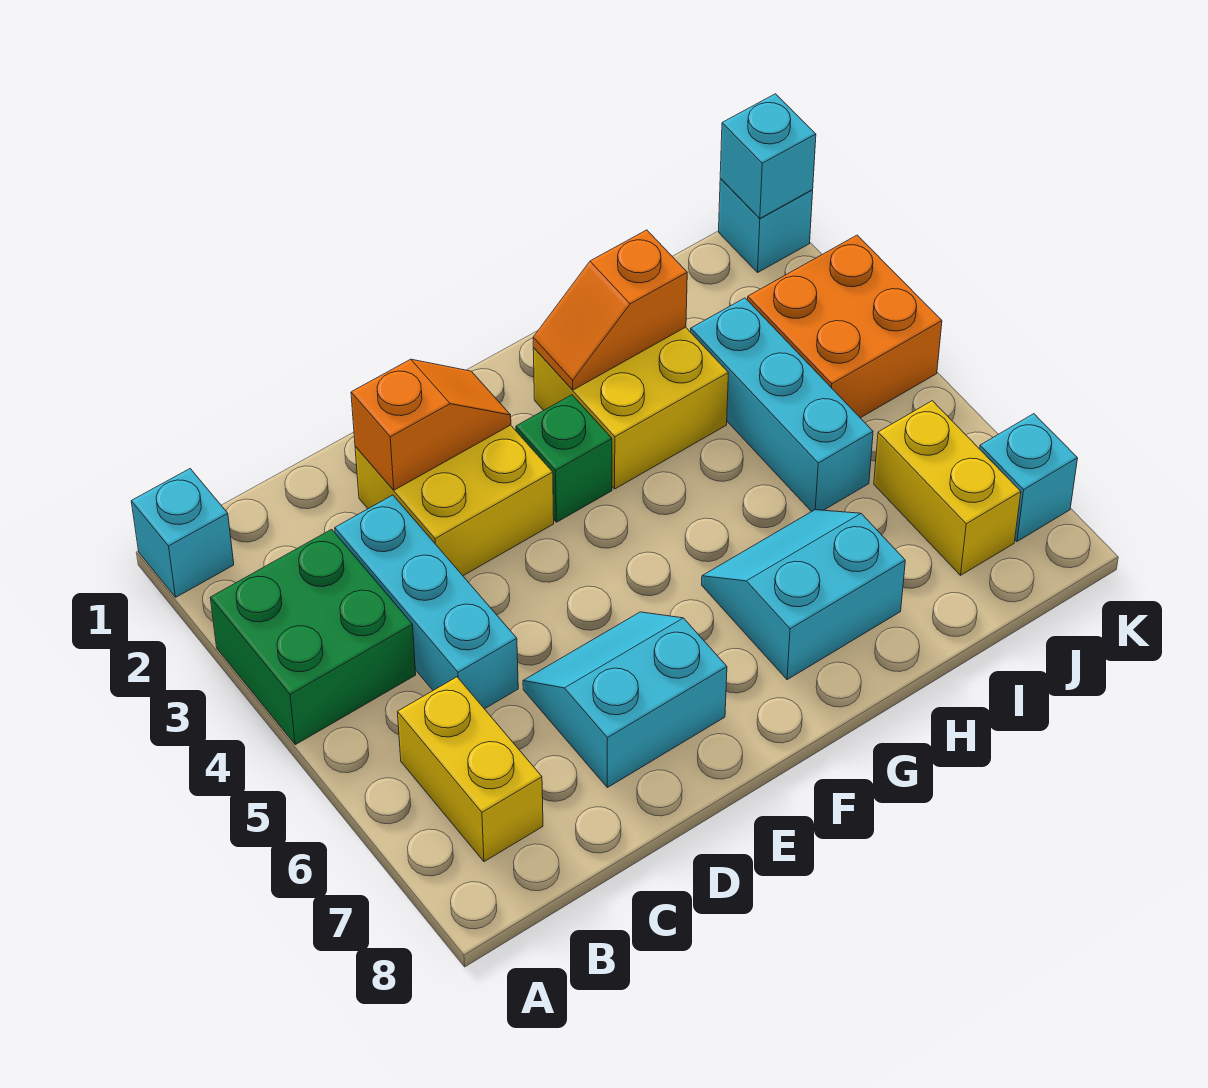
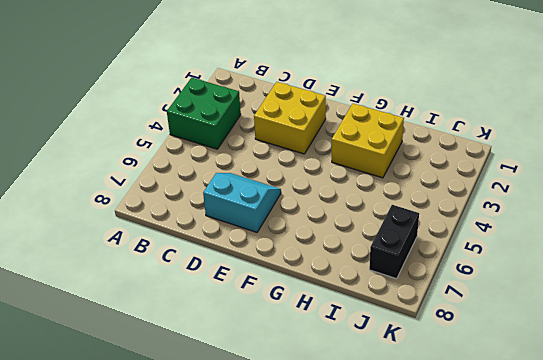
black 1x2 brick [369,205,419,279] -> yellow 1x2 brick [874,401,1021,575]
none -> cyan 1x1 brick [131,469,234,597]
none -> yellow 1x2 brick [398,677,543,862]
none -> cyan 1x3 brick [335,495,518,709]

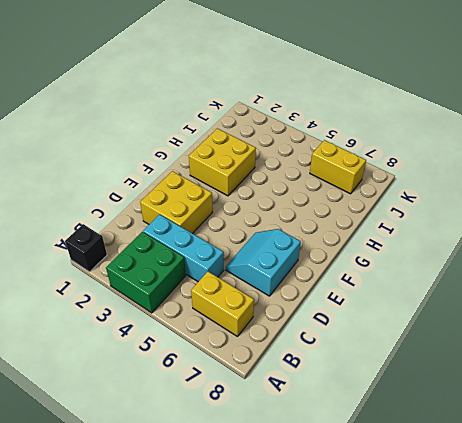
black 1x1 brick [65,224,107,272] -> cyan 1x1 brick [131,469,234,597]
none -> green 1x1 brick [516,395,612,522]
none -> cyan 2x2 slope [702,510,905,680]
none -> cyan 1x3 brick [691,298,873,512]

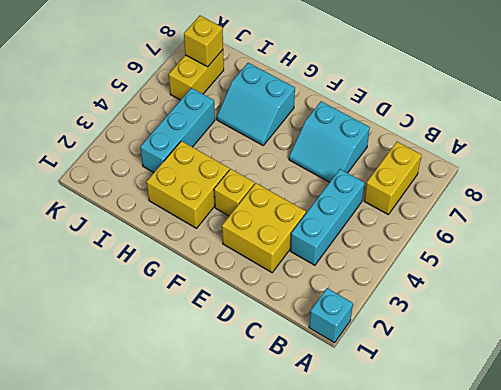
yellow 1x1 brick [214,169,255,216] -> green 1x1 brick [516,395,612,522]
yellow 1x1 brick [184,16,223,67] -> none
none -> green 2x2 brick [210,529,416,745]
none -> orange 2x2 brick [748,235,942,418]
none -> cyan 1x1 brick [719,178,813,272]

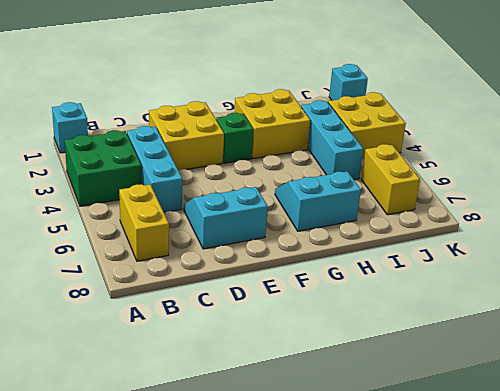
yellow 2x2 brick [328,92,406,159] -> orange 2x2 brick [748,235,942,418]
none -> cyan 1x1 brick [980,414,1078,541]
none -> orange 1x2 slope [351,359,511,490]
none -> orange 1x2 slope [533,230,687,390]

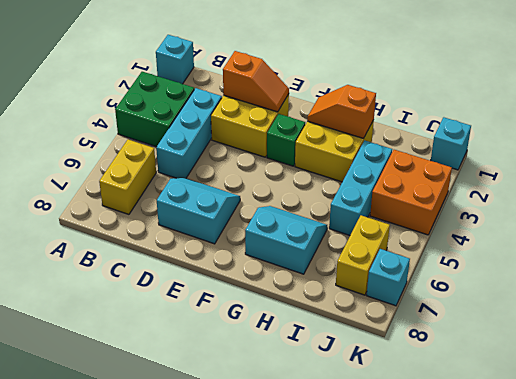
none -> cyan 1x1 brick [720,94,816,218]

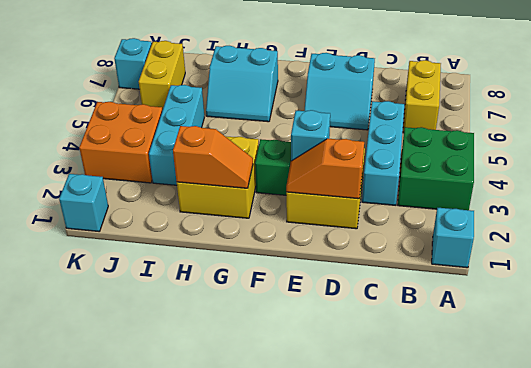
cyan 1x1 brick [291,110,330,161] -> cyan 1x1 brick moved to [720,94,816,218]

